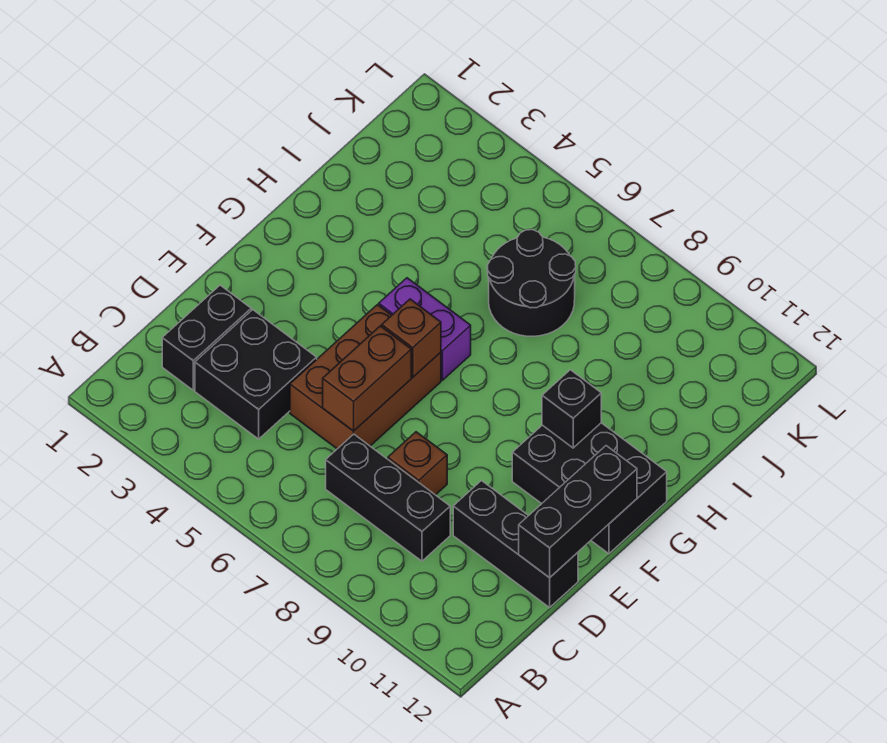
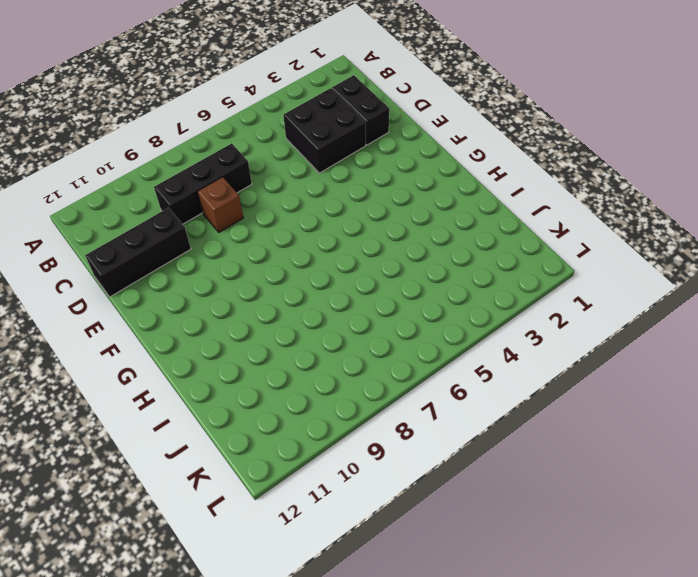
none -> brown 2x3 brick [290,305,441,449]
none -> black 2x3 brick [512,423,667,554]
none -> purple 1x2 brick [379,278,471,380]

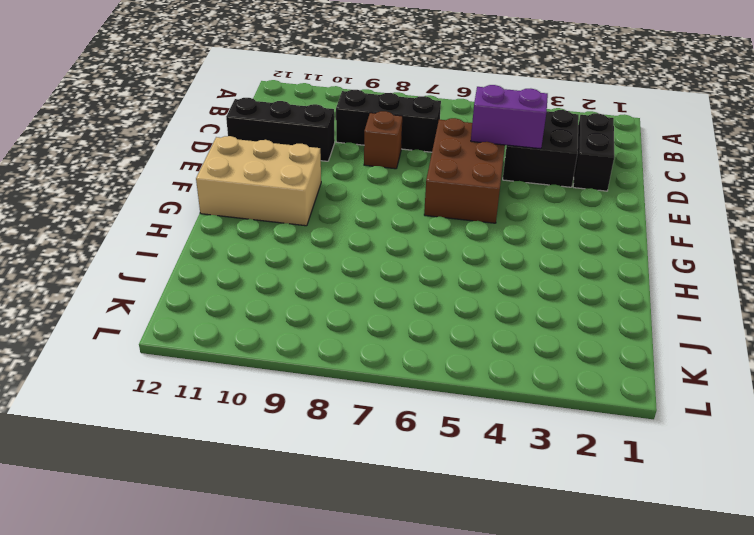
purple 1x2 brick [471,85,548,149] -> purple 1x2 brick moved to [379,278,471,380]
tan 2x3 brick [196,136,321,226] -> black 2x3 brick [512,423,667,554]
none -> black 2x2 round brick [487,230,576,336]
none -> brown 1x2 brick [323,326,411,431]
none -> black 1x3 brick [519,446,637,578]

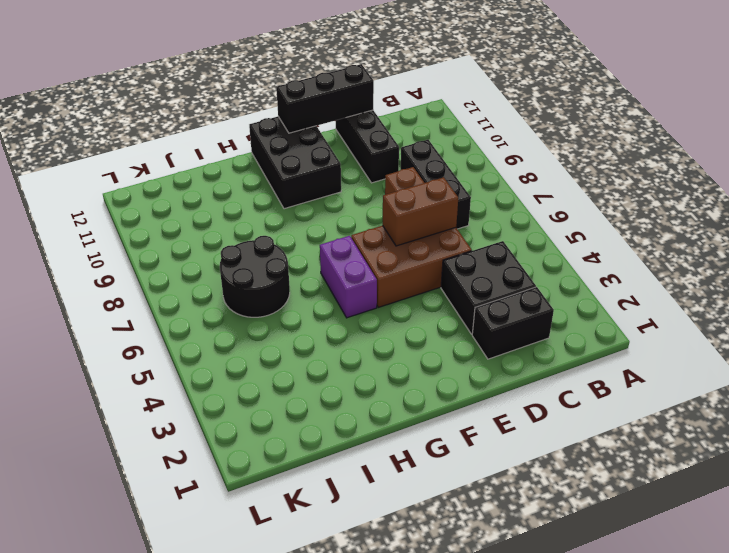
none -> brown 1x1 brick [382,299,441,377]
none -> black 1x1 brick [542,370,601,448]

